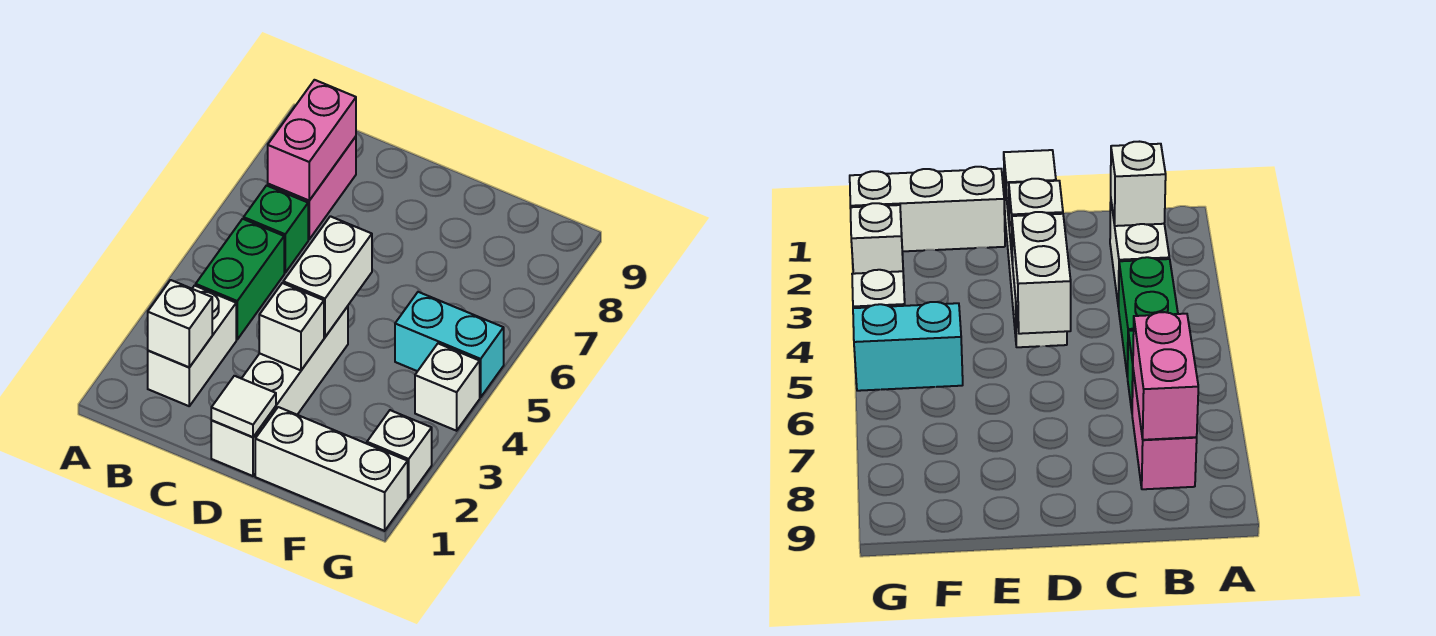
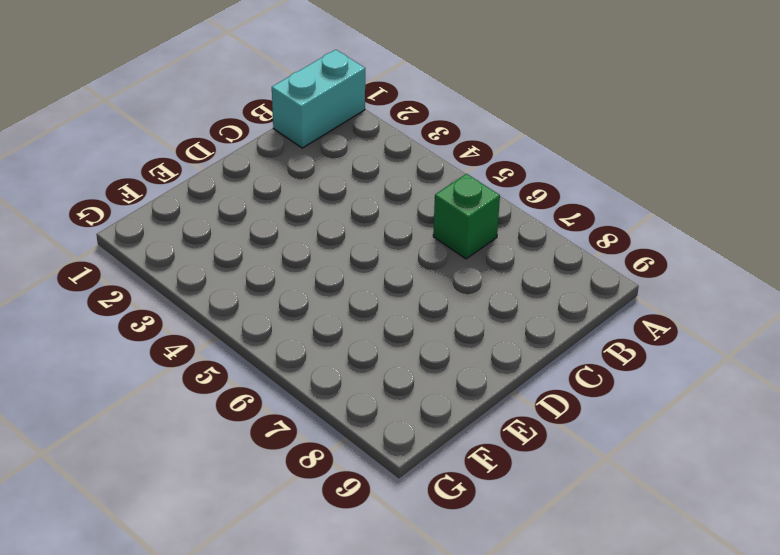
cyan 1x2 brick [272,50,365,148] -> cyan 1x2 brick moved to [395,292,504,397]
none -> white 1x2 brick [148,286,236,406]
none -> green 1x2 brick [196,219,284,339]
none -> pink 1x2 brick [268,137,356,239]

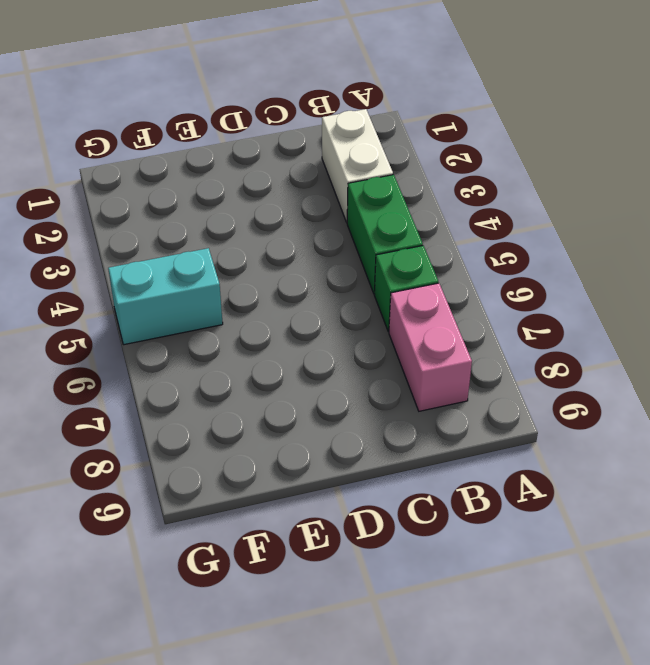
none -> white 1x4 brick [211,306,348,476]
none -> white 1x3 brick [255,407,408,531]
none -> white 1x1 brick [367,410,432,497]

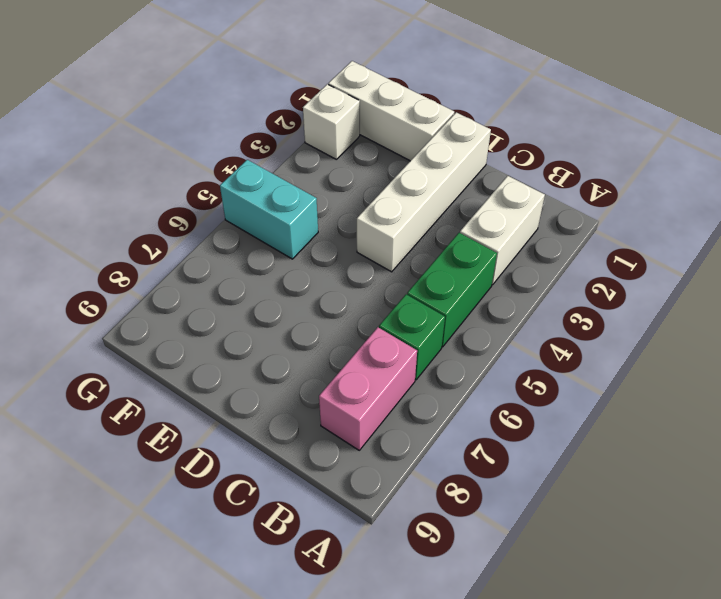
none -> white 1x1 brick [415,344,480,431]
none -> white 1x1 brick [148,280,212,367]
none -> pink 1x2 brick [268,80,356,200]

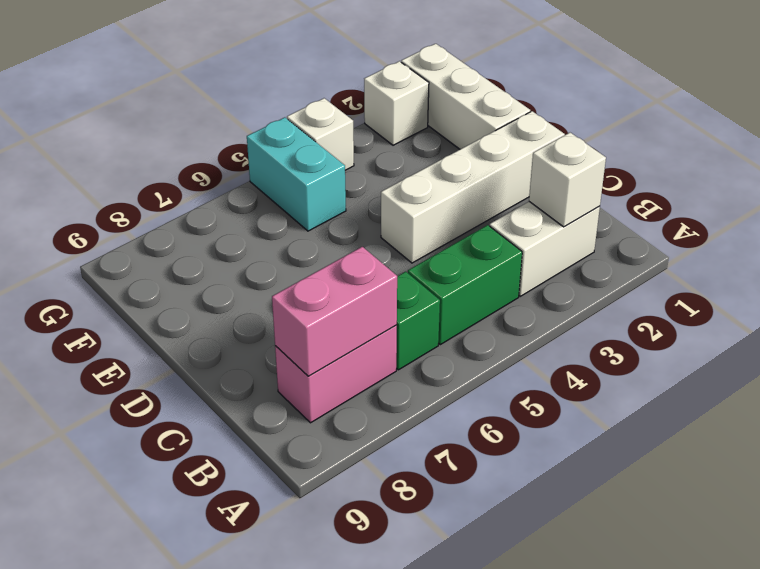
none -> white 1x1 tile [211,376,276,437]
none -> white 1x1 brick [259,283,324,370]
none -> white 1x2 brick [283,216,372,337]

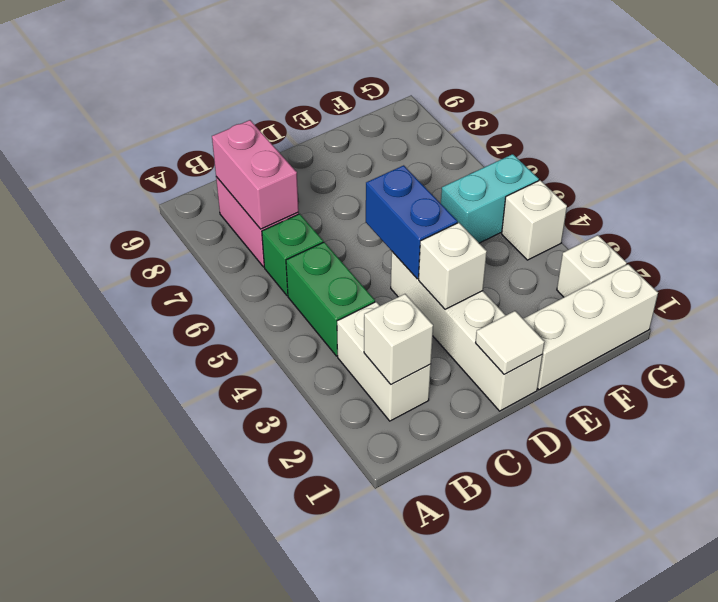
blue 1x2 brick [366,165,458,279] -> white 1x2 brick [283,216,372,337]

